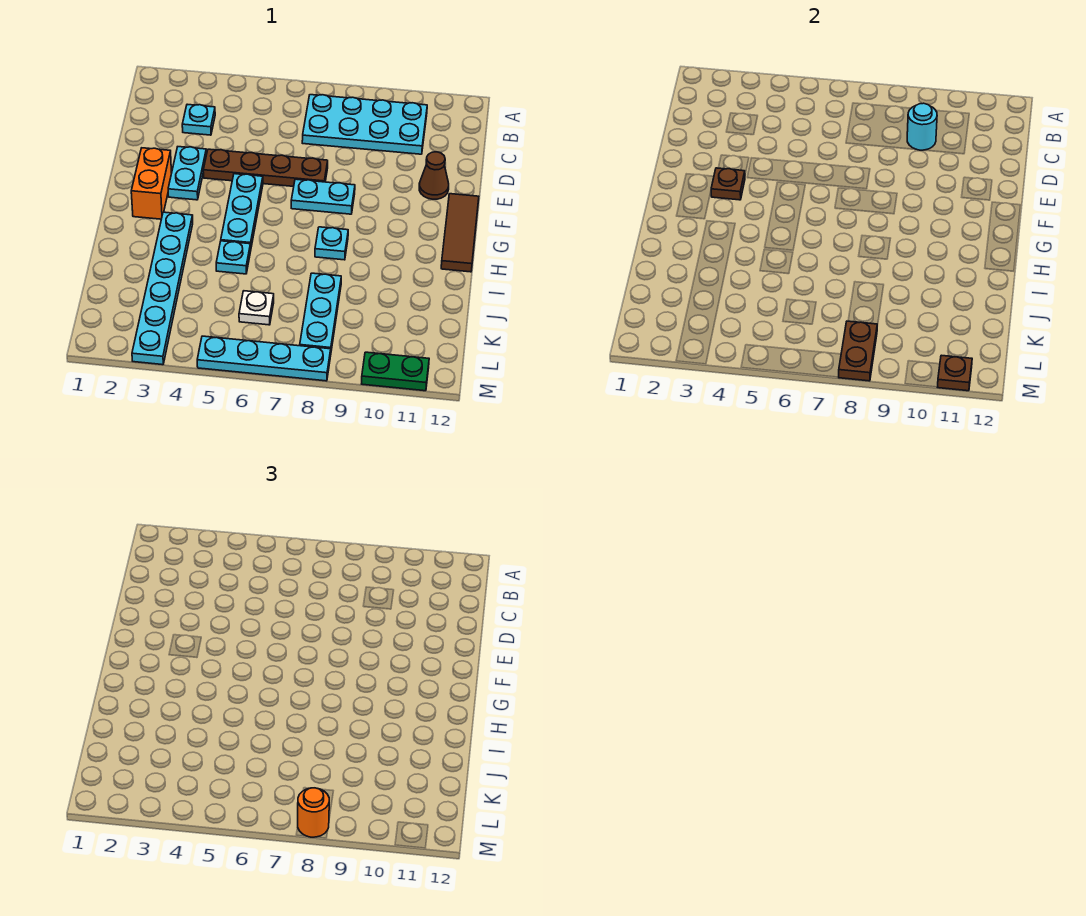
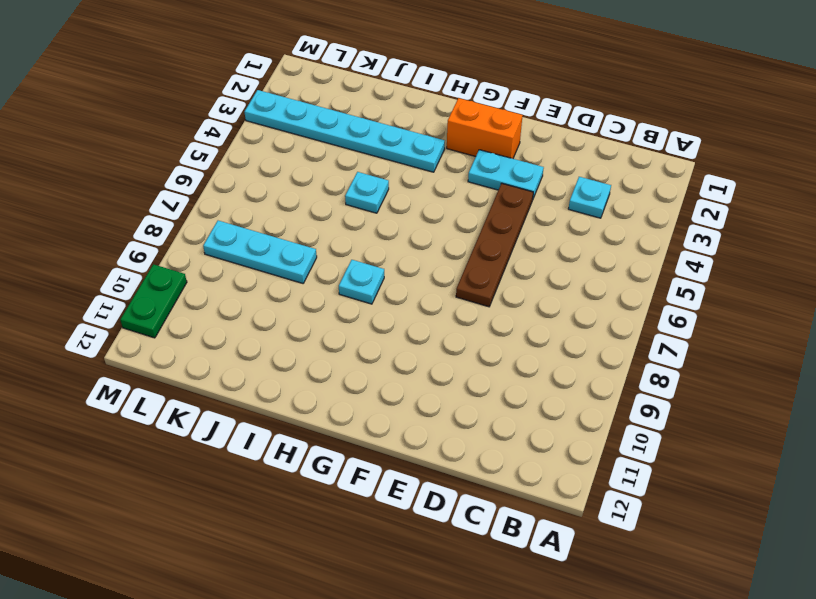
none -> cyan 2x4 plate [302,95,427,154]
none -> brown 1x1 cone [419,152,449,199]
none -> cyan 1x3 plate [221,174,263,251]

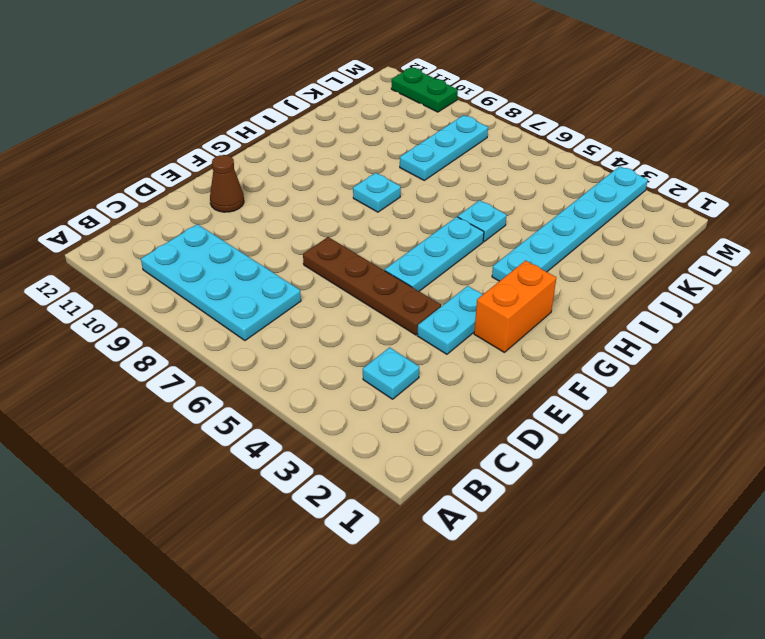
none -> cyan 1x2 plate [291,179,355,214]
none -> brown 1x3 tile [441,194,479,272]
none -> white 1x1 plate [239,291,274,325]

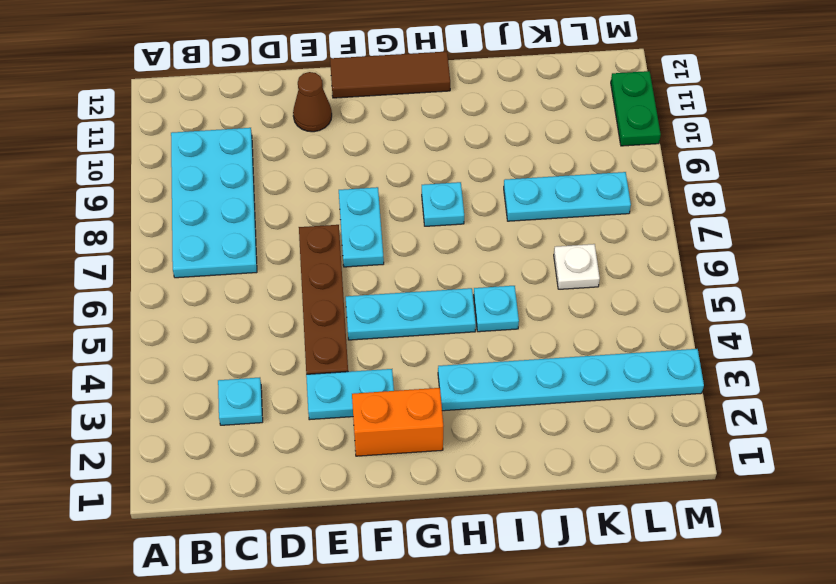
none -> cyan 1x4 plate [197,336,331,381]
none -> cyan 1x1 round brick [907,103,937,150]
none -> brown 1x1 plate [711,168,745,200]

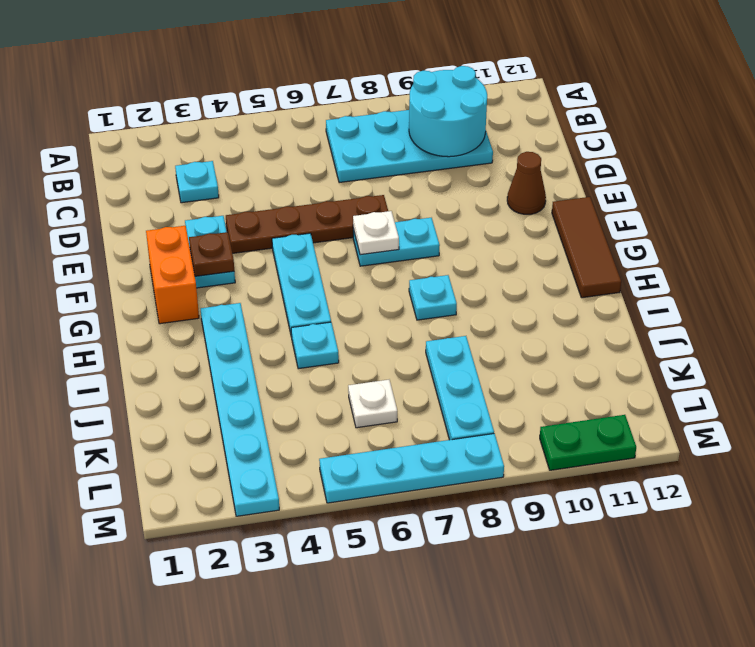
cyan 2x2 round brick [409,66,487,157] -> cyan 1x1 round brick [907,103,937,150]
white 1x1 plate [353,211,399,255] -> none
none -> brown 1x2 plate [839,321,877,381]
none -> brown 1x1 plate [938,355,972,391]
none -> orange 1x1 round brick [298,788,329,837]

